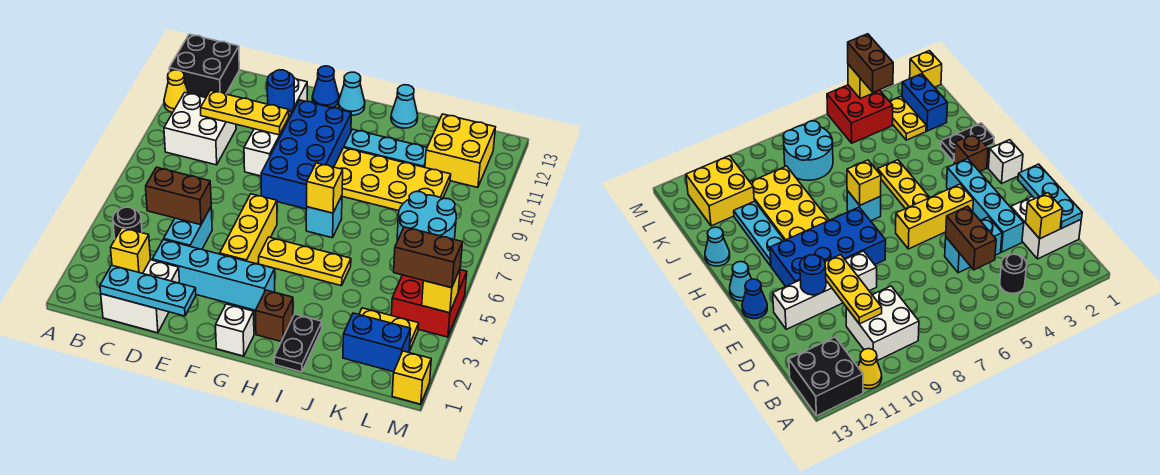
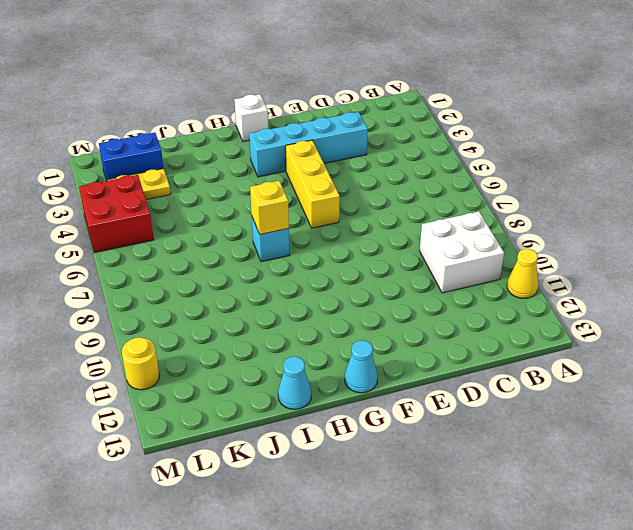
yellow 1x1 round brick [122,337,159,390] -> none
none -> black 2x2 brick [169,34,239,98]
none -> black 1x1 round brick [113,207,142,239]
none -> white 2x2 brick [101,260,179,333]
none -> cyan 1x2 brick [164,207,212,249]

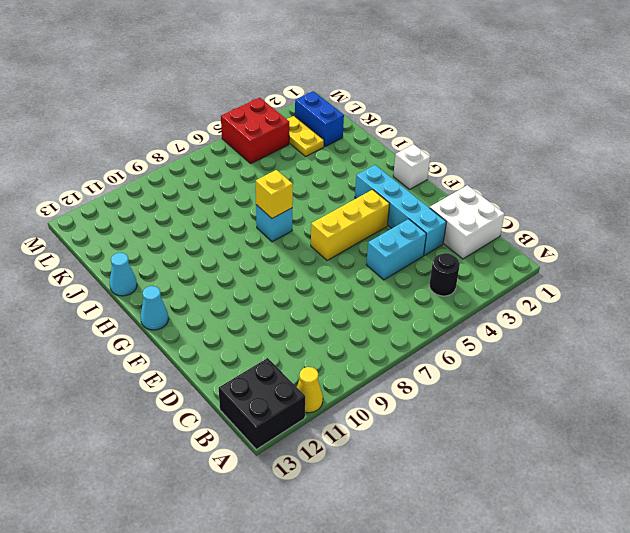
none -> white 2x2 brick [164,92,236,165]
none -> white 1x4 brick [244,78,307,176]
none -> blue 2x4 brick [261,100,351,209]
none -> blue 1x1 cone [312,66,339,108]

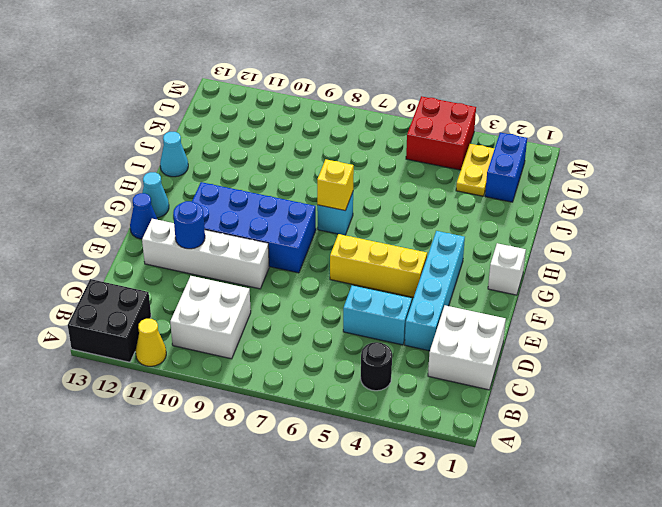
none -> yellow 1x3 plate [259,237,351,286]
none -> brown 1x1 brick [255,290,293,341]
none -> yellow 2x4 plate [334,148,451,211]
none -> cyan 1x3 plate [344,129,427,167]

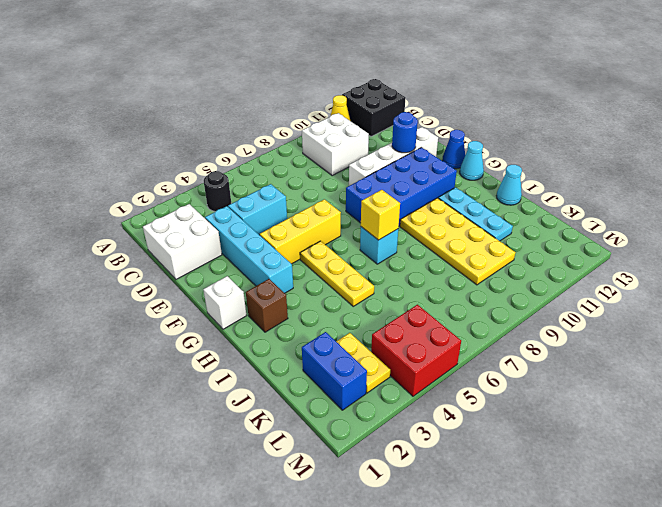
none -> black 1x2 plate [274,314,322,372]
none -> cyan 2x2 round brick [397,191,456,241]
none -> yellow 2x2 brick [425,114,495,188]
none -> yellow 1x1 brick [392,351,431,404]

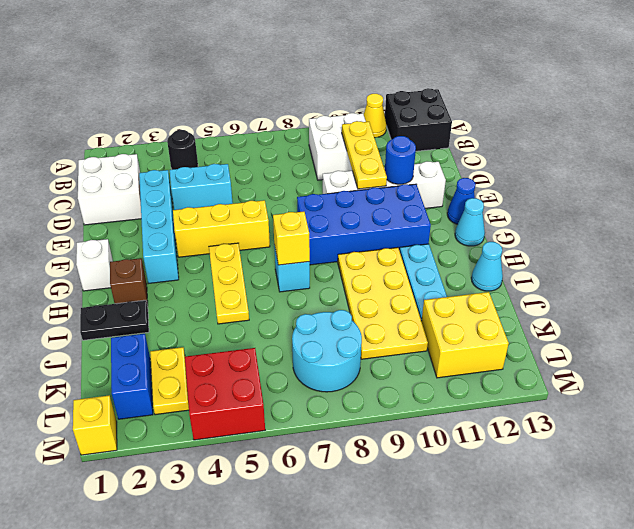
none -> cyan 1x3 plate [100,265,196,316]
none -> yellow 1x1 brick [111,228,150,273]
none -> brown 1x2 brick [146,167,211,225]
none -> yellow 1x1 brick [422,269,460,313]

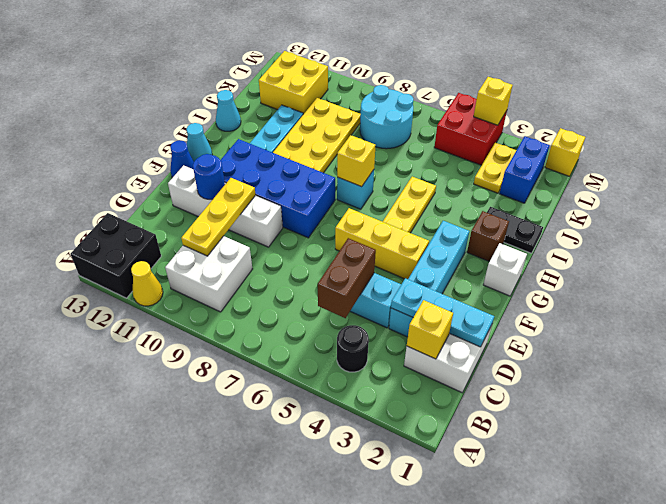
cyan 1x3 plate [391,278,494,347] -> cyan 1x3 plate turned to [100,265,196,316]
none -> brown 1x2 brick [394,227,462,288]

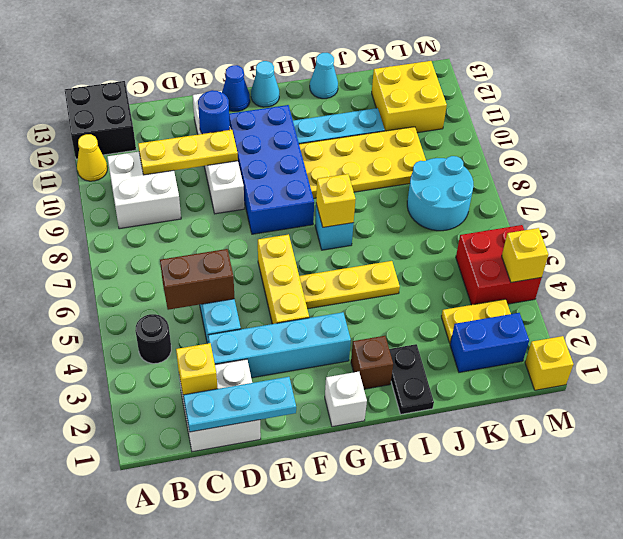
none -> brown 1x2 brick [394,227,462,288]

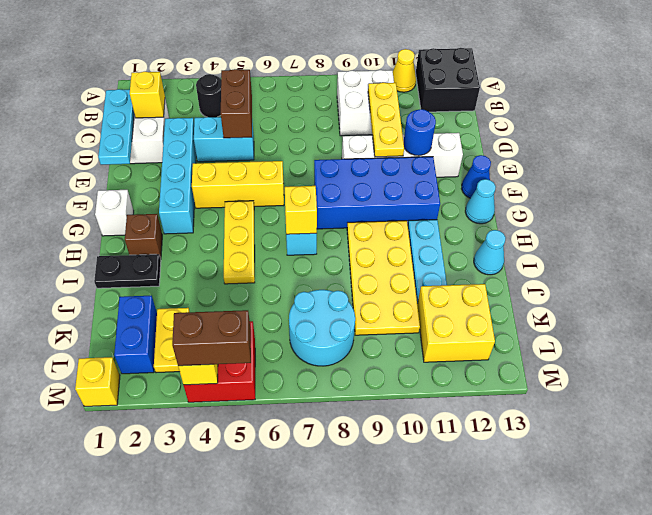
brown 1x2 brick [172,310,251,366] -> brown 1x2 brick turned to [394,227,462,288]

